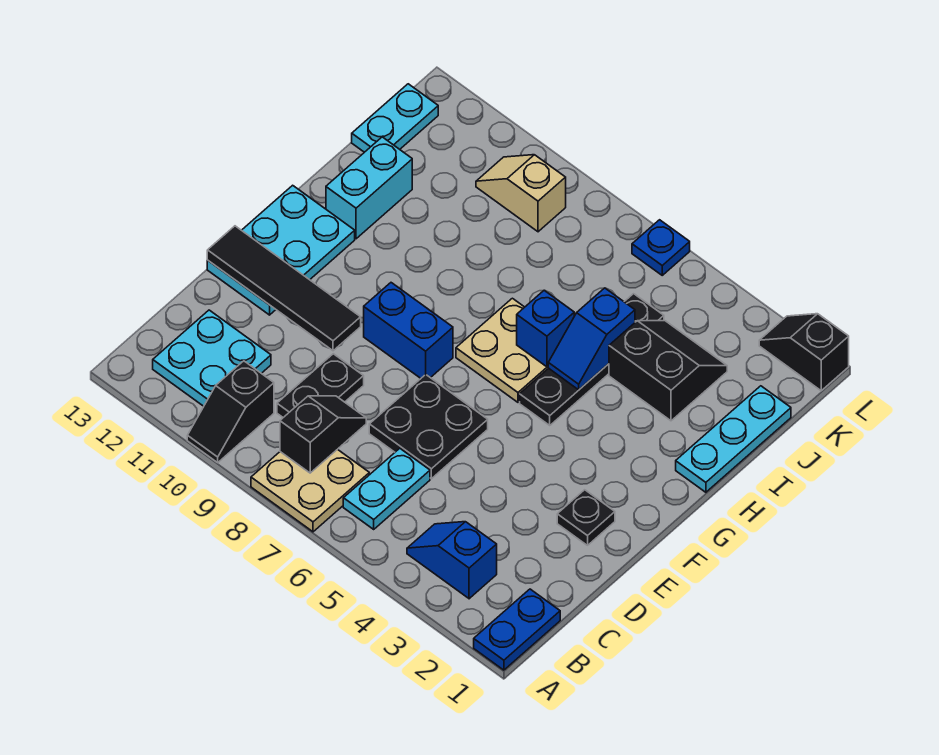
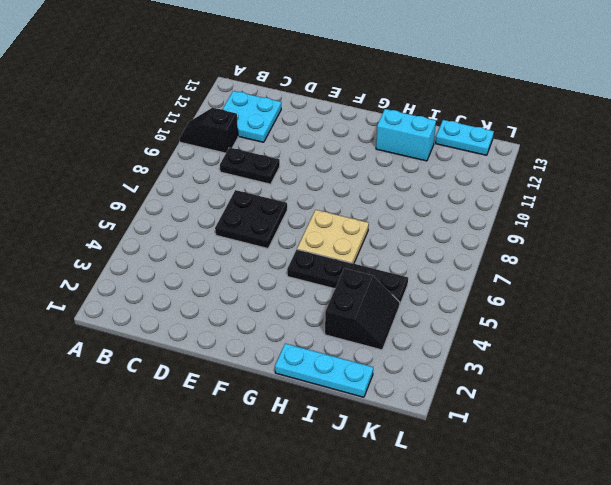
none -> blue 1x2 plate [474,589,560,670]
none -> tan 2x2 plate [251,449,369,532]
none -> blue 1x2 slope [407,522,497,599]

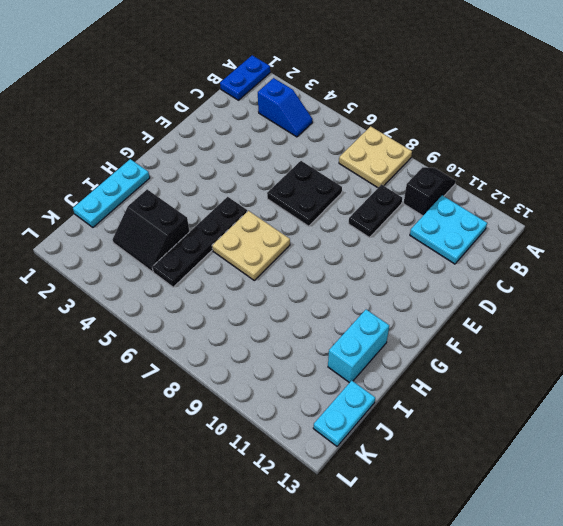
none -> cyan 1x2 plate [343,448,430,529]
none -> black 1x1 plate [557,490,615,545]
none -> cyan 2x3 plate [207,185,355,315]

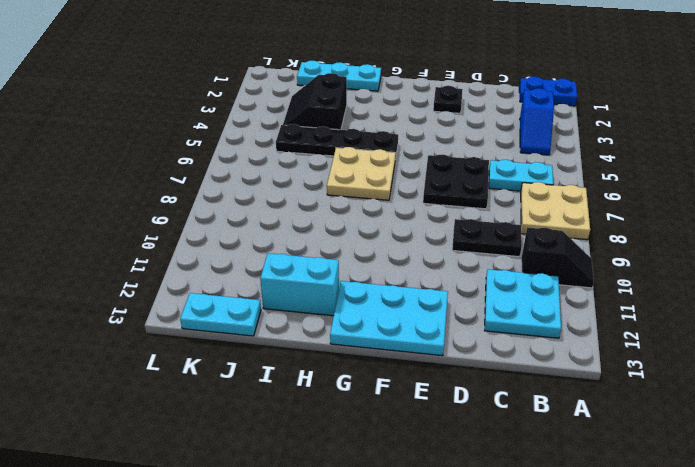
none -> blue 1x2 brick [364,283,453,378]
none -> tan 1x2 slope [476,155,566,232]
none -> black 1x2 slope [759,314,849,391]

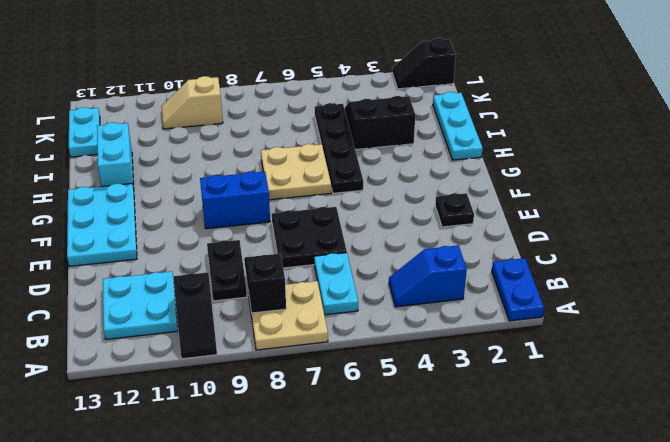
none -> blue 1x1 plate [632,220,690,275]
none -> black 1x4 tile [207,226,361,351]
none -> blue 1x2 slope [548,288,635,390]

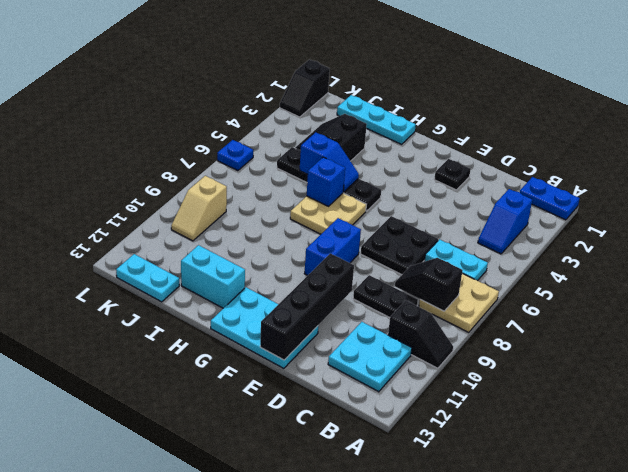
black 1x4 brick [260,253,354,360] -> black 1x4 tile [207,226,361,351]

